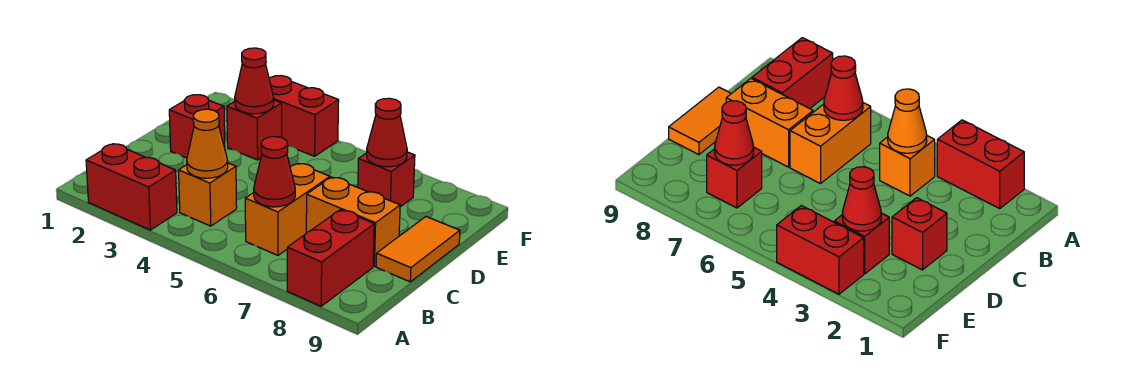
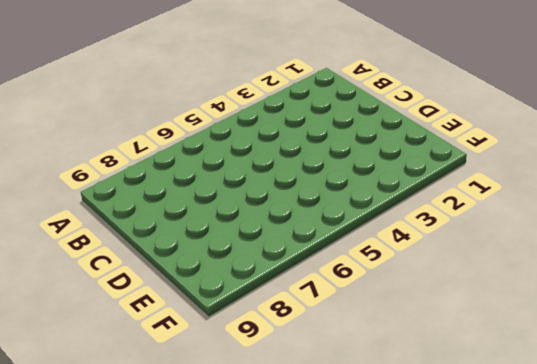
none -> red 1x2 brick [86,144,177,230]
none -> red 1x2 brick [287,210,374,306]
none -> orange 1x1 brick [179,163,237,226]

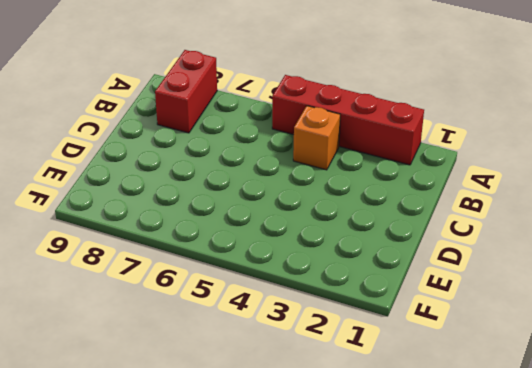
red 1x4 brick [272,75,424,165] -> red 1x2 brick [86,144,177,230]
none -> orange 1x2 brick [245,163,330,255]
none -> orange 1x2 brick [306,177,400,266]
none -> orange 1x2 tile [376,217,460,282]

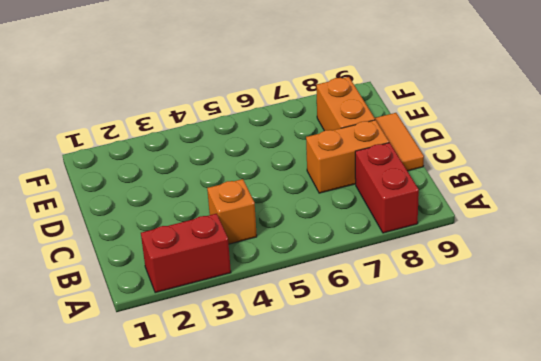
orange 1x2 brick [316,77,375,131] -> orange 1x2 brick moved to [245,163,330,255]
none -> red 1x1 brick [169,95,225,158]
none -> red 1x1 brick [227,100,282,160]
none -> red 1x1 brick [358,152,415,207]

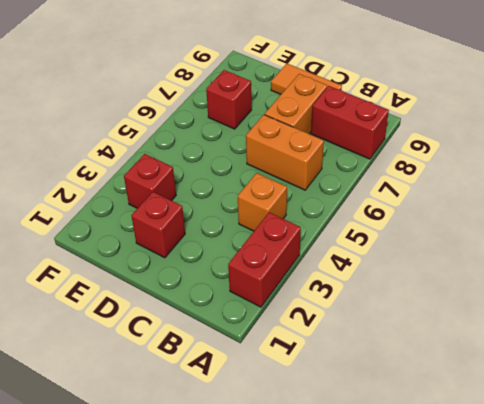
none -> red 1x2 brick [269,76,339,156]
none -> orange 1x1 cone [187,109,228,178]
none -> red 1x1 cone [254,137,295,207]

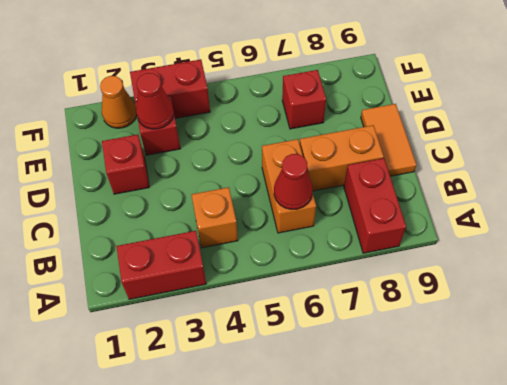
orange 1x1 cone [100,76,137,128] -> orange 1x1 cone moved to [187,109,228,178]
none -> red 1x1 cone [367,98,407,167]

